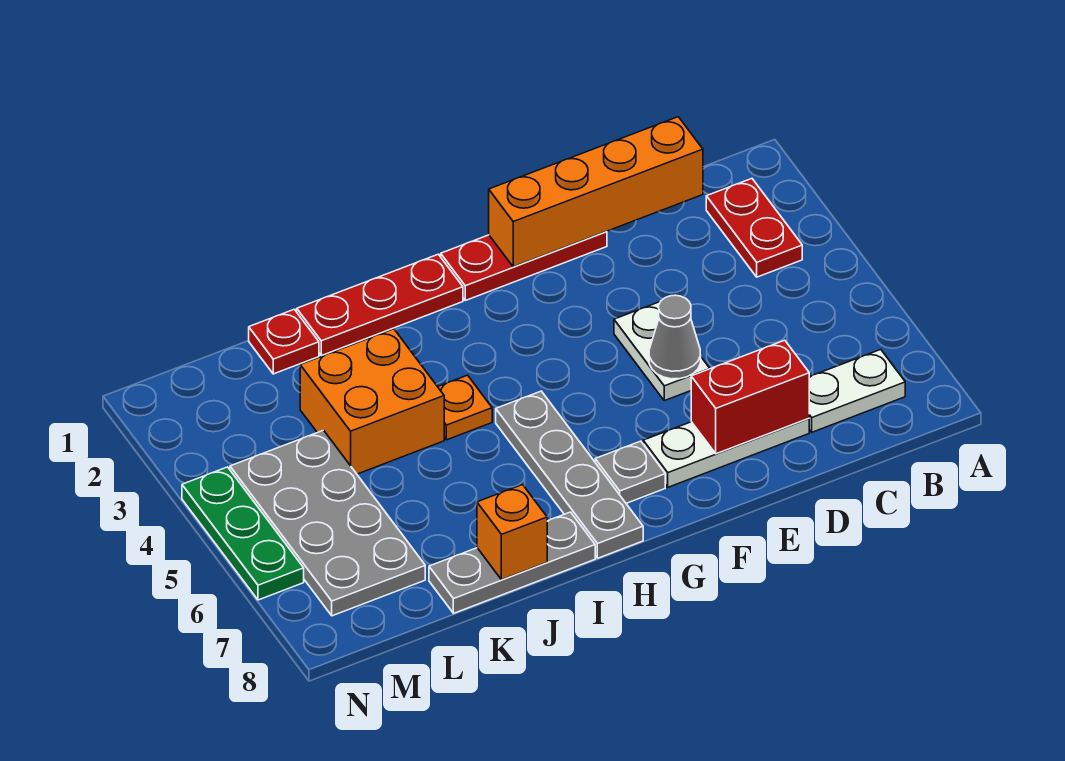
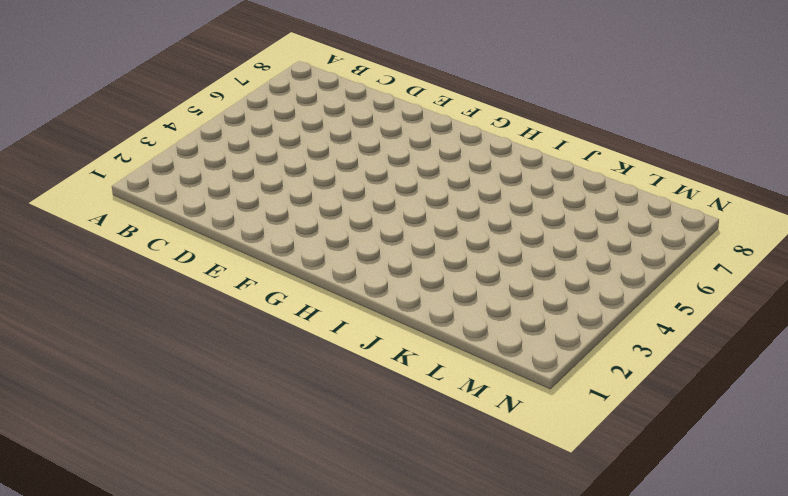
none -> red 1x2 plate [706,179,802,277]
none -> white 1x2 plate [809,349,905,432]
none -> white 1x3 plate [643,418,809,487]

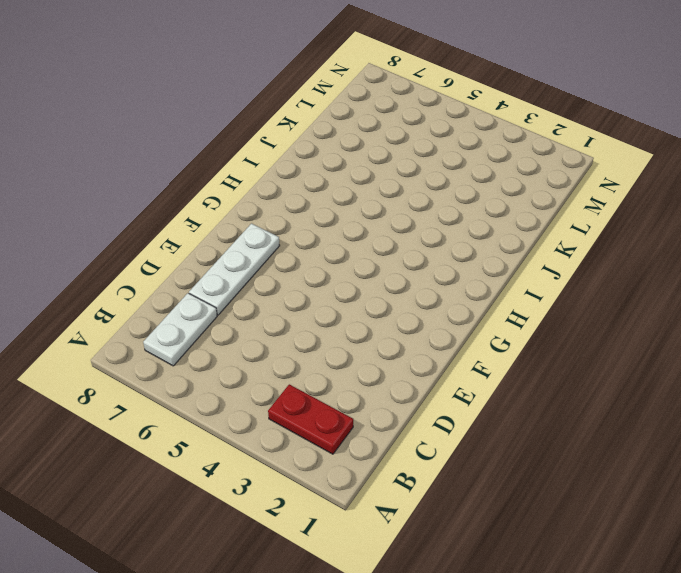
none -> red 1x3 plate [441,232,607,300]
none -> white 1x2 plate [614,302,710,401]
none -> grey 1x1 plate [595,441,665,503]

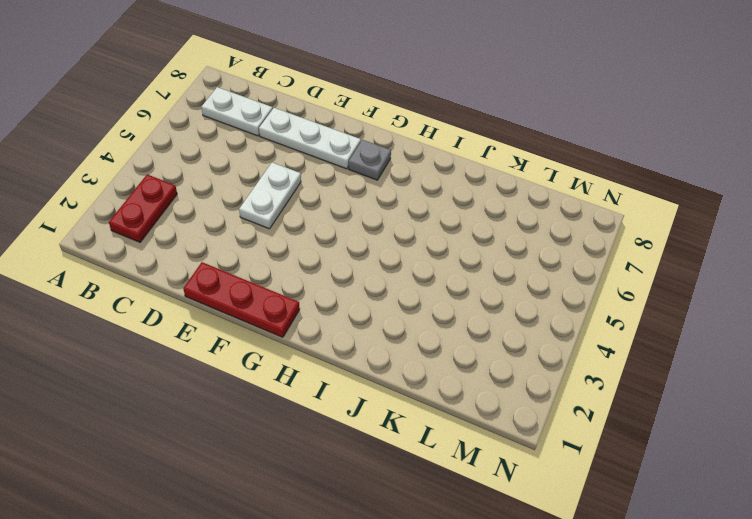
none -> red 1x3 plate [297,254,463,356]
none -> grey 1x4 plate [496,391,643,558]
none -> orange 1x1 plate [438,375,492,440]

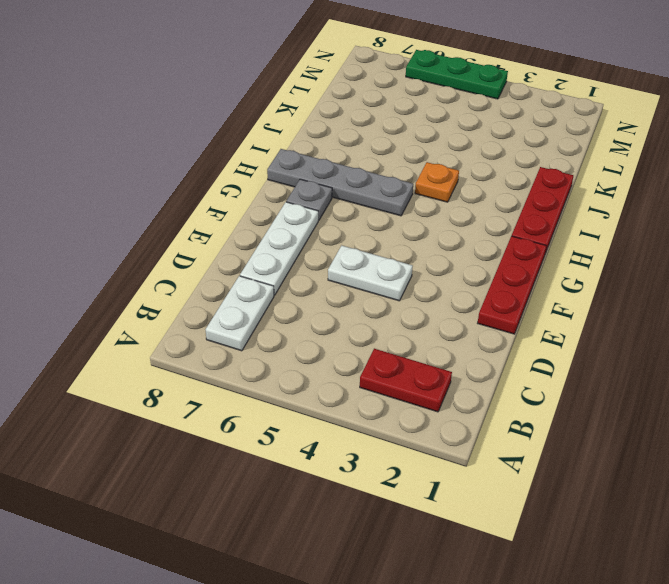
none -> grey 1x3 plate [429,512,595,613]
none -> orange 2x2 brick [300,329,444,474]
none -> red 1x1 plate [249,309,319,374]

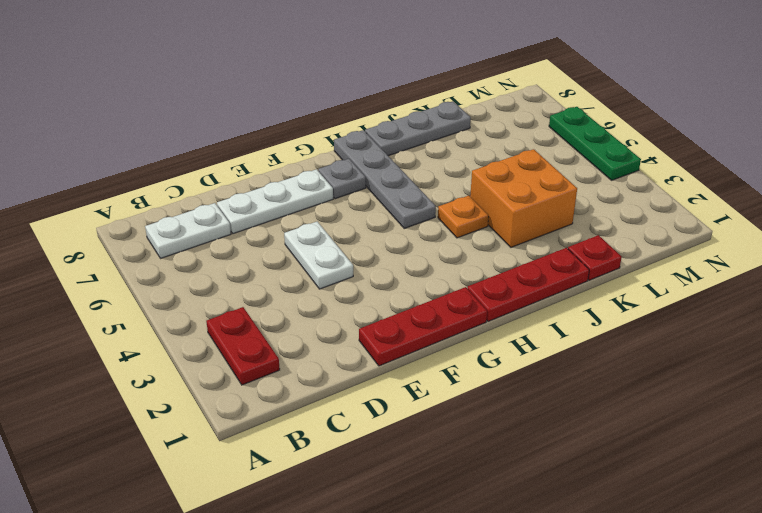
none -> grey 2x4 plate [230,430,425,616]
none -> orange 1x4 brick [489,117,703,267]
none -> red 1x2 brick [691,340,809,454]

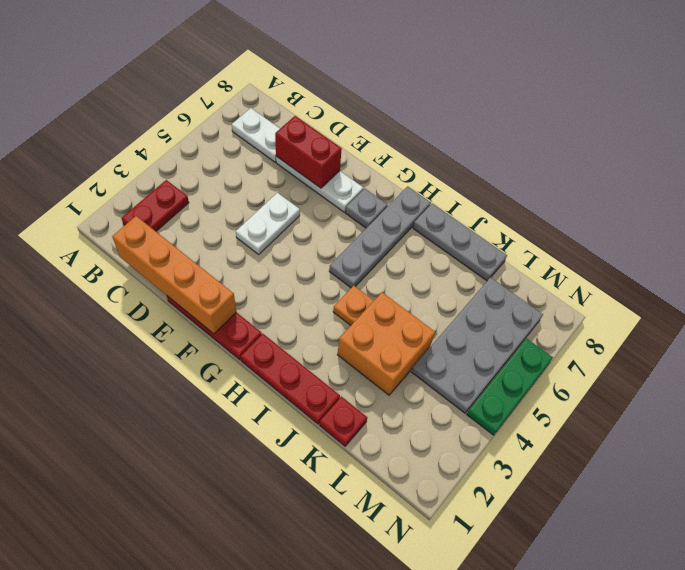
none -> grey 1x1 cone [649,295,701,379]
none -> orange 1x1 brick [477,485,547,580]

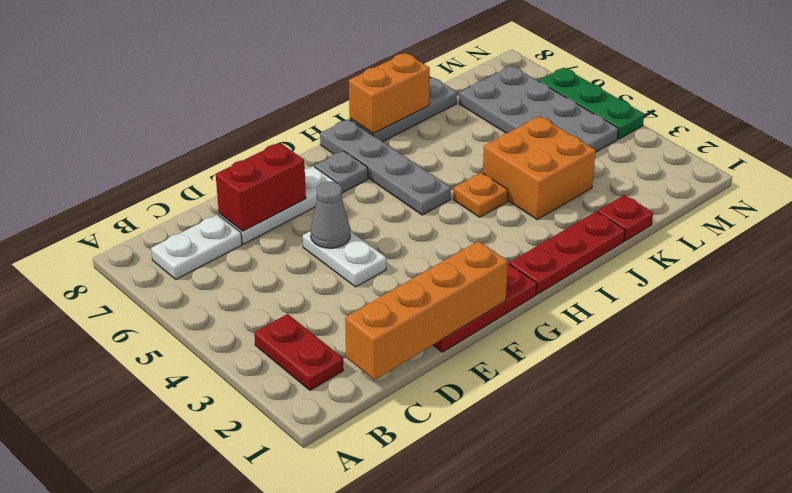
orange 1x2 brick [349,53,430,133] -> orange 1x1 brick [477,485,547,580]

